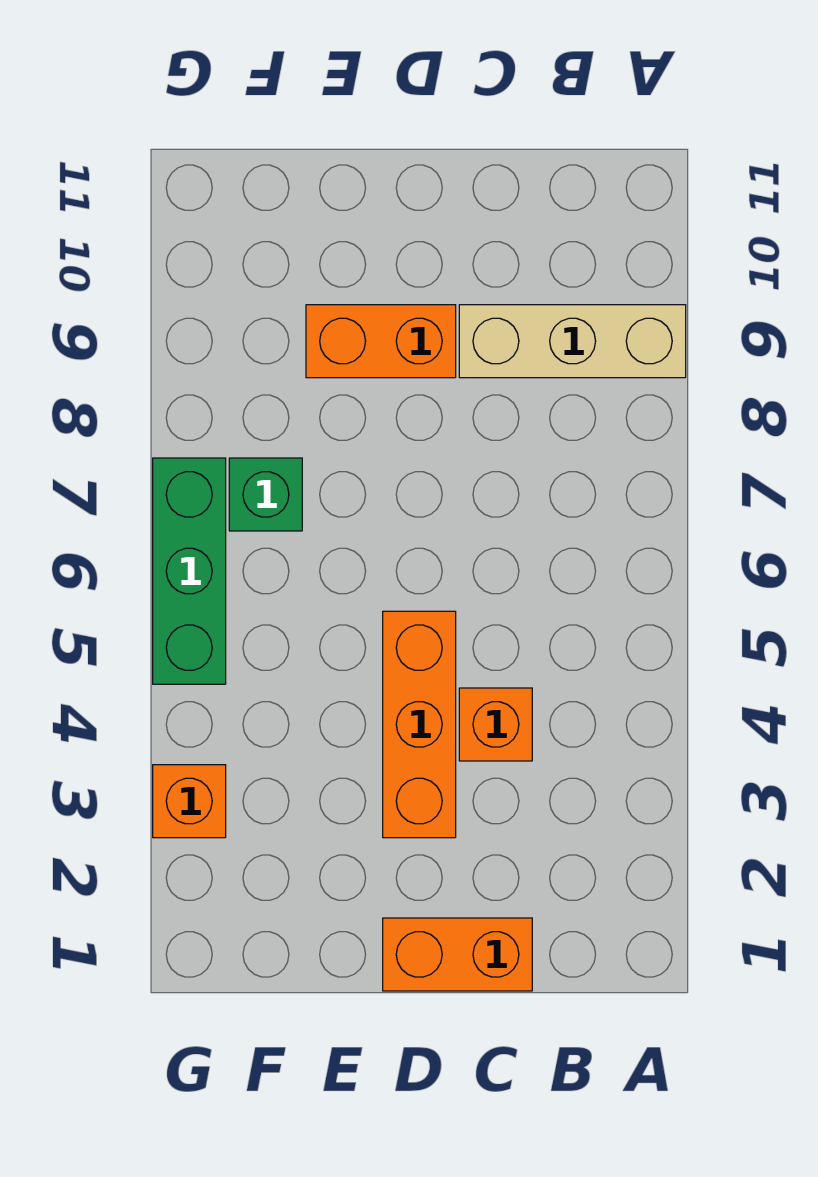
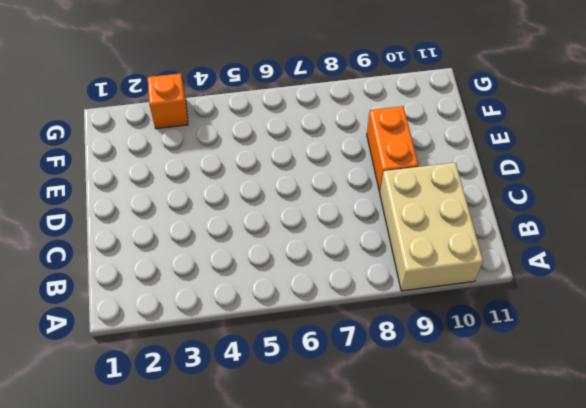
tan 2x3 brick [380,162,483,291] -> tan 1x3 brick [459,305,686,378]
none -> orange 1x2 brick [383,918,532,991]
none -> orange 1x1 brick [459,688,532,761]

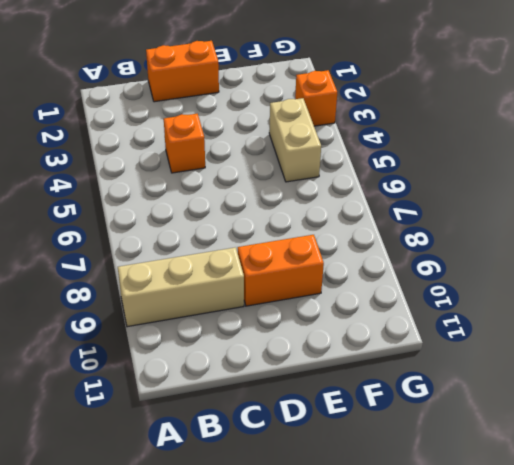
tan 1x2 brick [269,98,321,182] -> none
none -> orange 1x3 brick [383,611,456,838]
none -> green 1x1 brick [229,458,302,531]

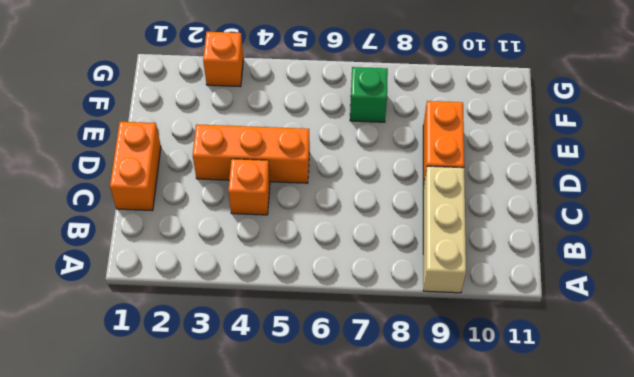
none -> green 1x3 brick [153,458,226,684]

